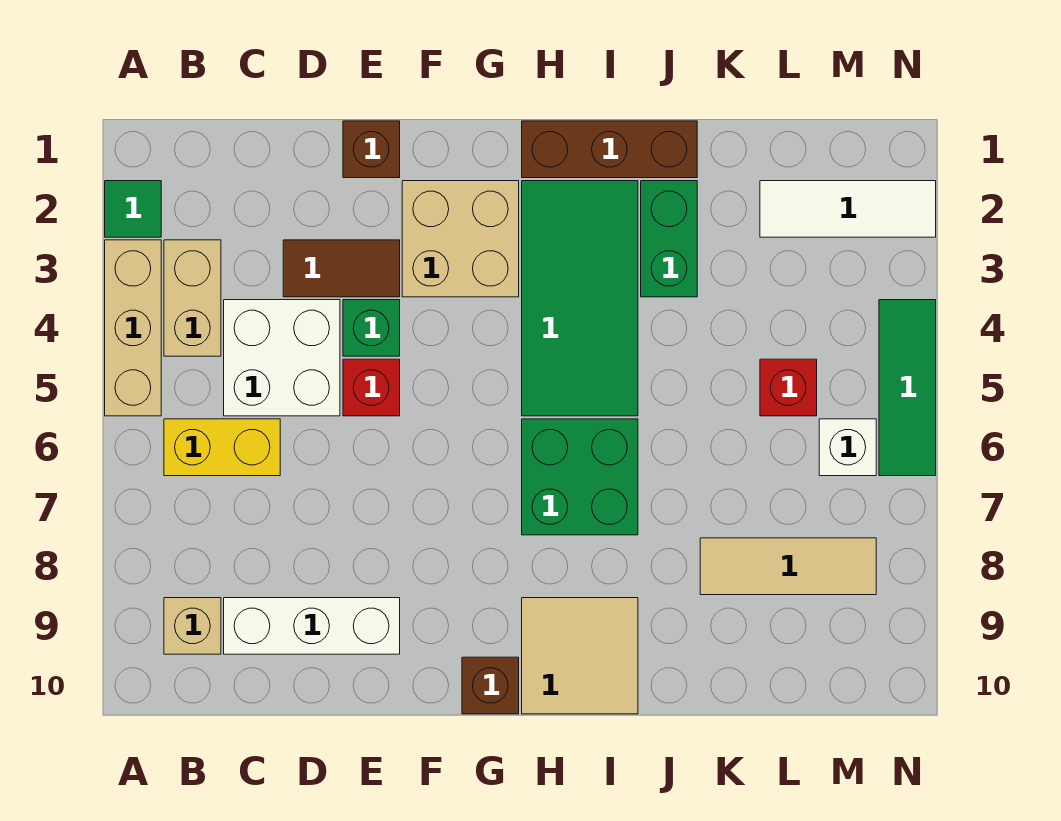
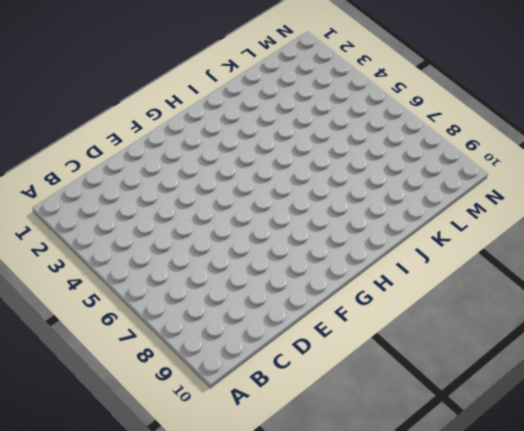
none -> green 1x1 tile [105,181,161,237]
none -> tan 1x3 brick [105,240,161,416]
none -> tan 1x2 brick [164,240,221,356]

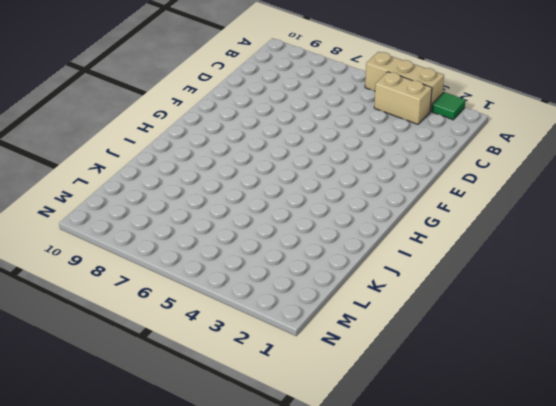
none -> yellow 1x2 brick [164,419,280,476]
none -> tan 1x1 brick [164,598,221,654]
none -> white 2x2 brick [224,300,340,416]

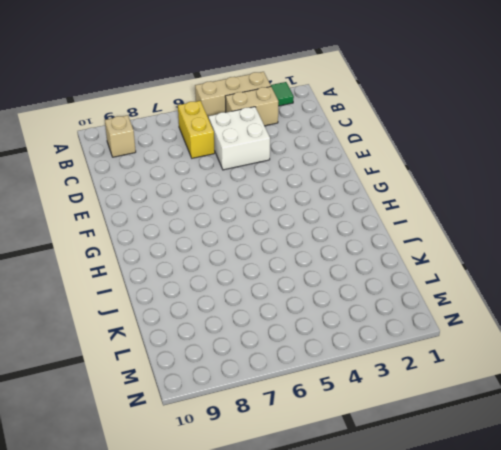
none -> white 1x3 brick [224,598,400,654]
none -> brown 1x2 tile [283,240,400,297]
none -> brown 1x1 brick [343,121,400,178]

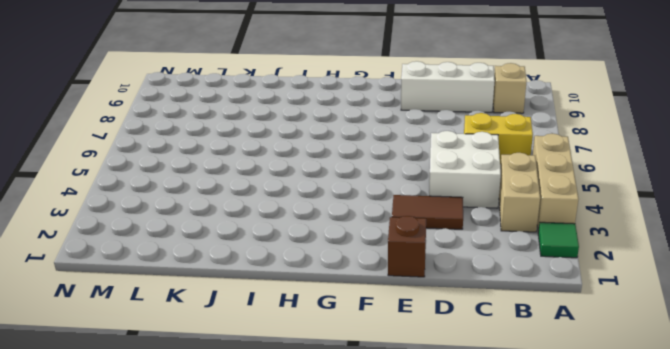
none -> green 1x1 brick [343,300,400,356]
none -> red 1x1 brick [343,359,400,416]
none -> tan 2x2 brick [402,181,519,297]

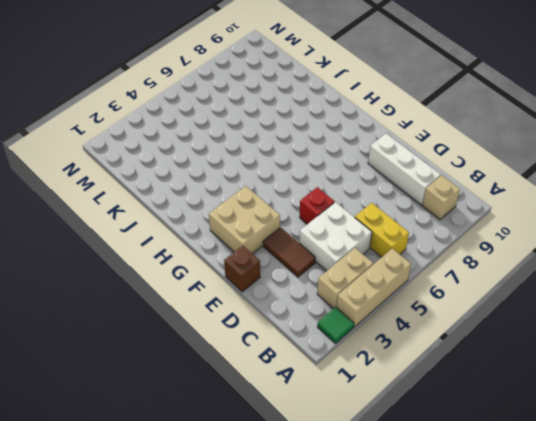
none -> green 1x1 brick [343,300,400,356]
none -> brown 1x1 brick [462,657,519,714]
none -> brown 1x3 brick [522,121,697,178]

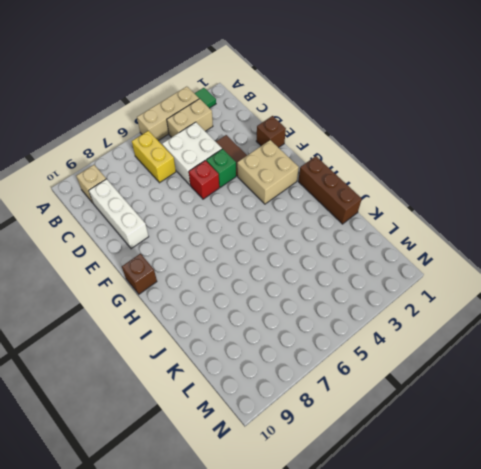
none -> green 2x4 tile [522,181,638,416]
none -> green 2x2 brick [522,419,638,535]
none -> tan 2x2 tile [522,598,638,714]

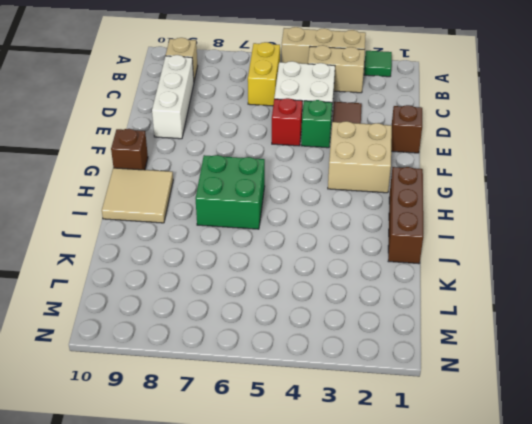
none -> green 2x4 tile [522,181,638,416]
none -> green 1x2 brick [641,181,697,297]
none -> tan 1x3 tile [700,538,876,595]

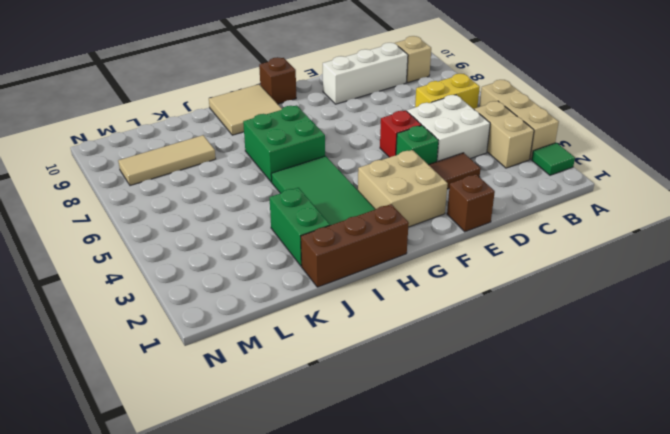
none -> white 1x3 tile [760,181,936,237]
none -> red 1x1 brick [760,359,817,416]
none -> white 1x1 brick [819,419,876,476]

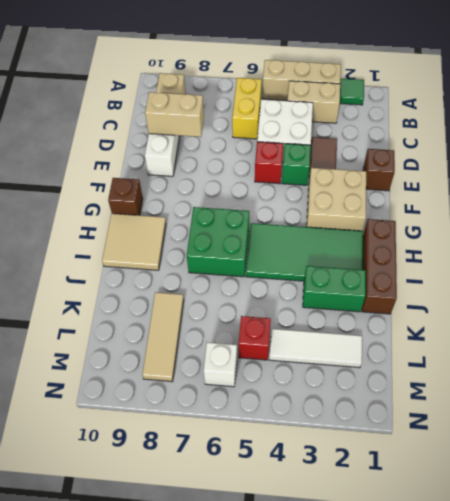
tan 1x2 brick [145,92,204,137] -> none
white 1x3 tile [269,329,362,368] -> white 1x3 tile turned to [760,181,936,237]
none -> green 1x3 tile [879,300,936,476]

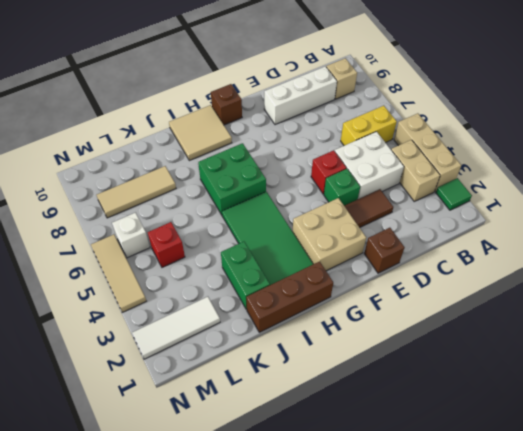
tan 1x3 tile [91,234,146,313] -> green 1x3 tile [879,300,936,476]

